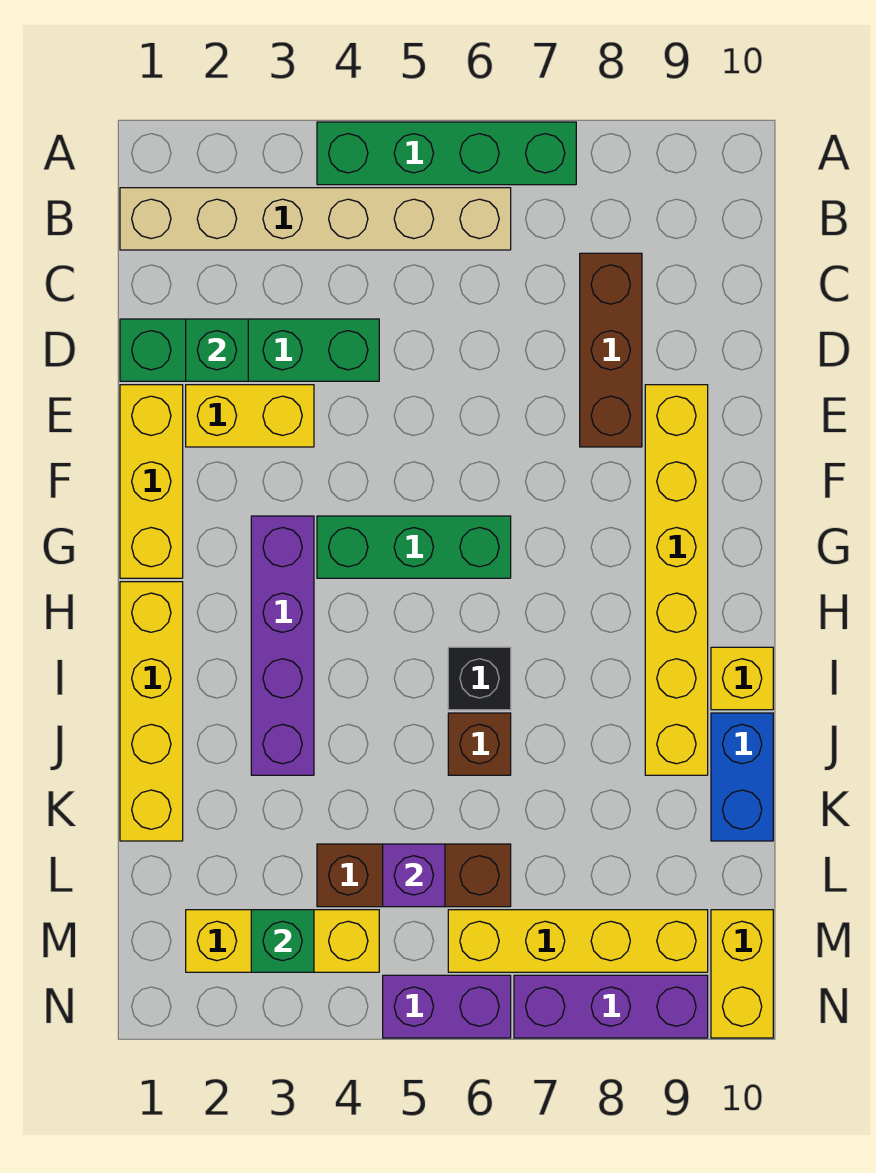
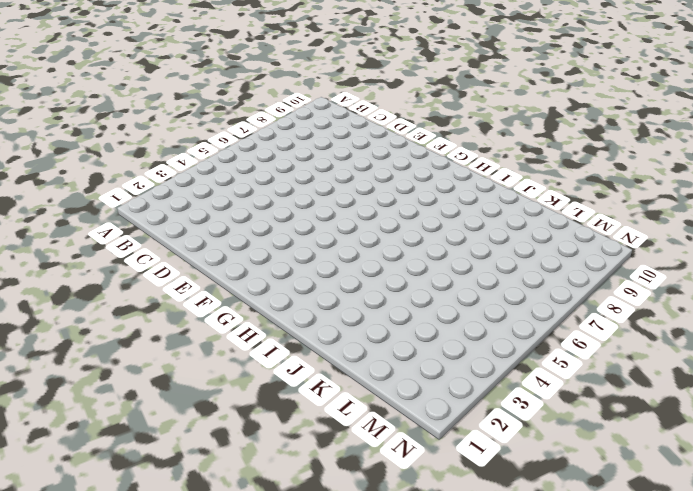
none -> green 1x4 brick [317,122,576,185]
none -> tan 1x6 brick [120,188,511,250]
none -> brown 1x3 brick [580,253,642,447]

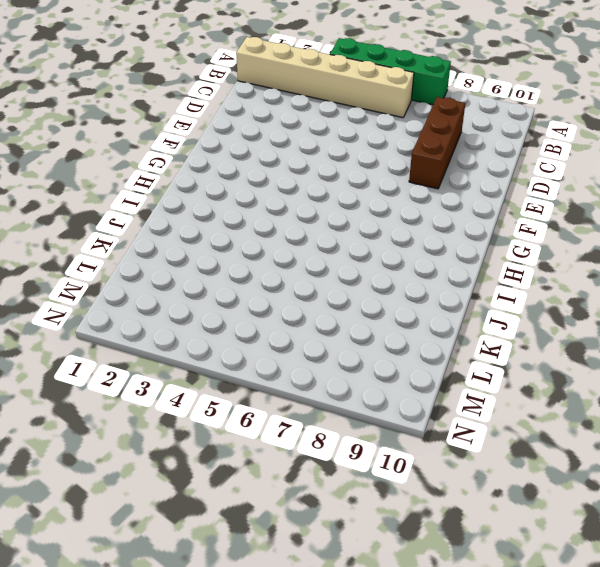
none -> green 1x4 brick [120,319,379,381]
none -> yellow 1x3 brick [120,385,183,578]
none -> yellow 1x2 brick [186,385,314,447]

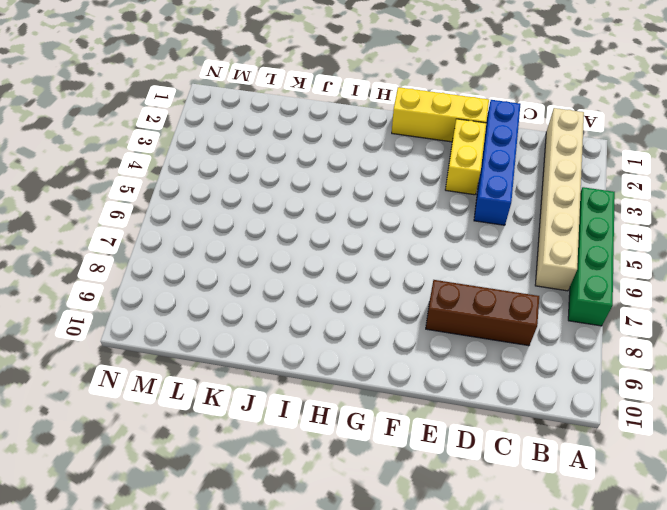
blue 1x4 brick [474,100,521,225] -> green 1x4 brick [120,319,379,381]
none -> yellow 1x6 brick [645,385,708,775]
none -> purple 1x4 brick [251,516,314,775]
none -> green 1x3 brick [317,516,511,578]

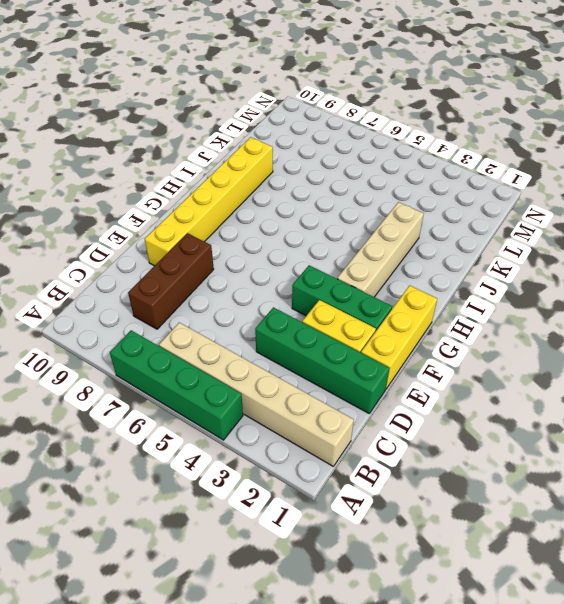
green 1x3 brick [292,265,392,330] -> green 1x3 brick moved to [317,516,511,578]
tan 1x4 brick [337,202,424,297] -> purple 1x4 brick [251,516,314,775]
none -> yellow 1x4 brick [120,582,183,841]
none -> black 1x1 brick [448,647,511,710]
none -> yellow 1x1 brick [711,647,773,710]

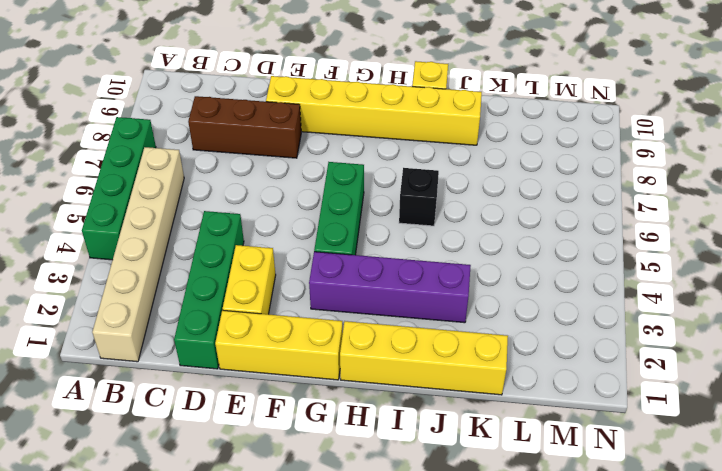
none -> brown 1x1 brick [448,713,511,775]
none -> blue 1x2 brick [711,713,773,841]
none -> brown 1x3 brick [317,844,511,907]

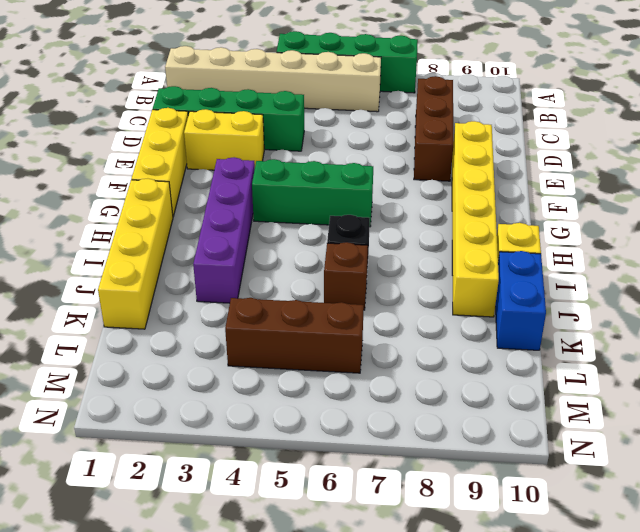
none -> yellow 1x3 brick [186,910,379,972]
none -> yellow 1x4 brick [448,910,708,972]
none -> yellow 1x2 brick [711,910,773,1038]

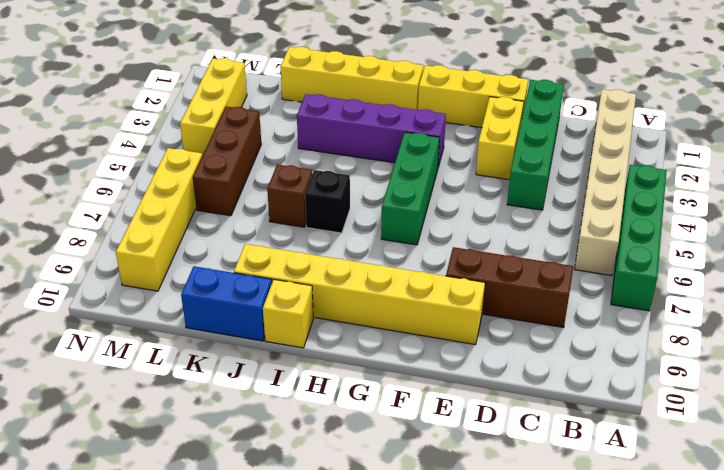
none -> yellow 1x2 brick [711,910,773,1038]
none -> purple 1x2 brick [383,975,511,1038]
none -> purple 1x3 brick [514,975,708,1038]

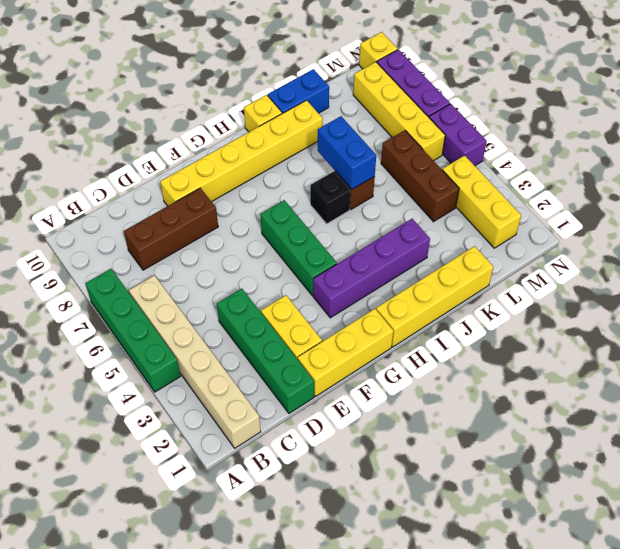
blue 1x2 brick [318,116,376,190] -> none
yellow 1x1 brick [359,32,398,69] -> yellow 1x2 brick [711,910,773,1038]
none -> green 1x1 brick [186,319,248,381]
none -> purple 1x1 brick [383,844,445,907]
none -> green 1x1 brick [251,910,314,972]

